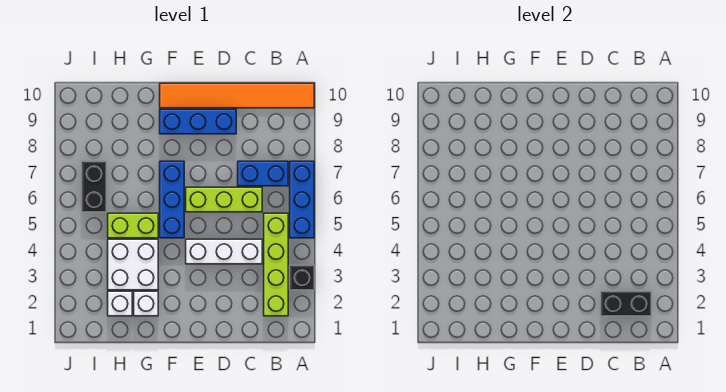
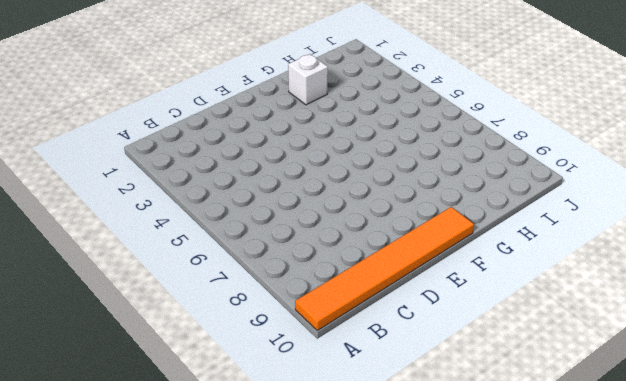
none -> black 1x1 brick [290,265,314,290]
none -> blue 1x3 brick [290,161,314,238]
none -> lime 1x4 brick [264,213,288,316]

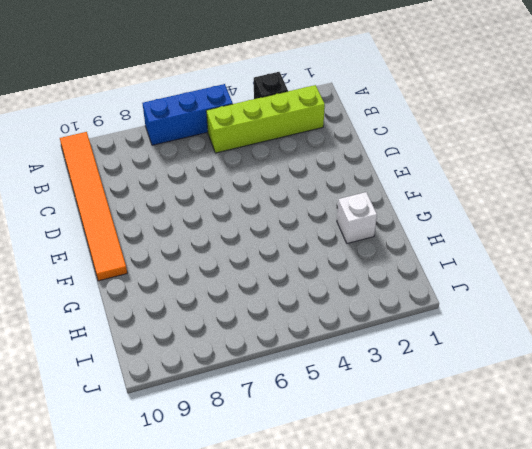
none -> blue 1x2 brick [238,161,288,186]
none -> white 1x3 brick [186,239,262,264]
none -> lime 1x3 brick [186,187,262,212]

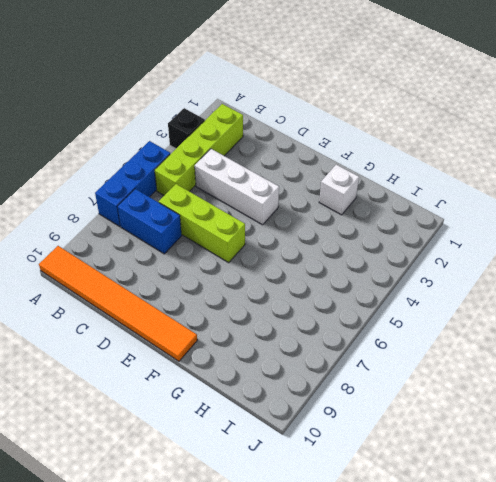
none -> blue 1x3 brick [160,109,236,134]
none -> blue 1x3 brick [160,161,184,238]
none -> white 2x2 brick [108,239,158,290]

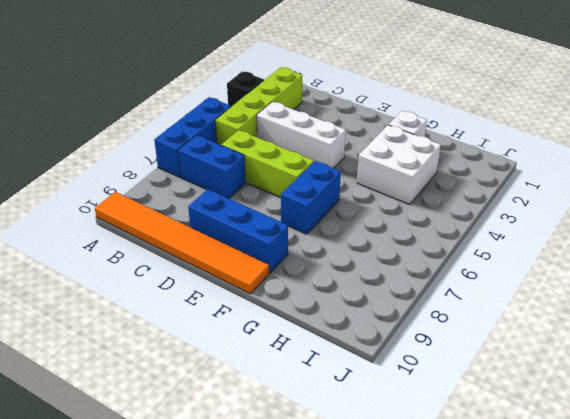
blue 1x2 brick [281,161,341,234] -> blue 1x3 brick [160,161,184,238]
none -> lime 1x2 brick [108,213,158,238]
none -> white 1x1 brick [108,291,132,316]
none -> black 1x2 brick [82,161,106,212]

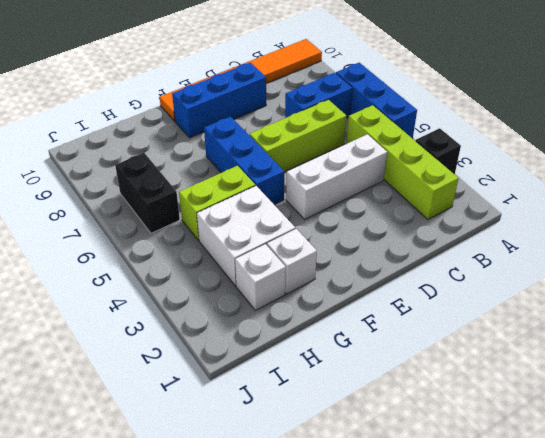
none -> black 1x2 brick [601,291,651,316]

